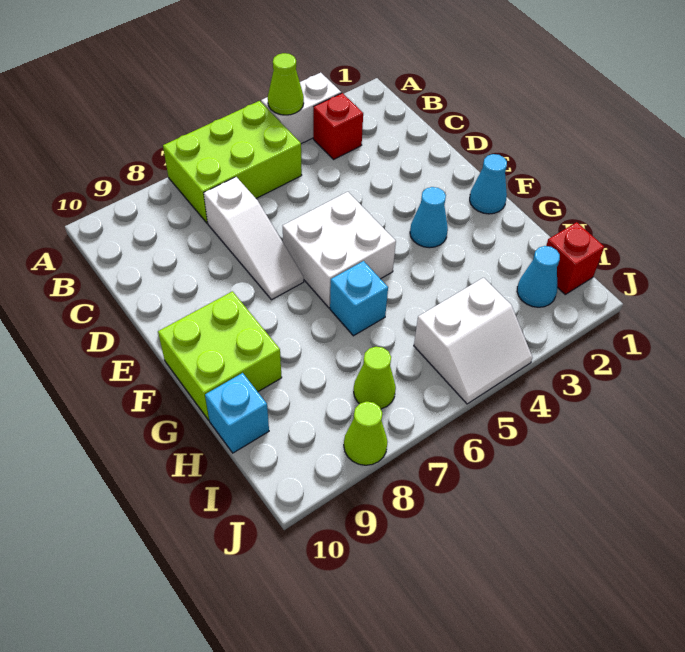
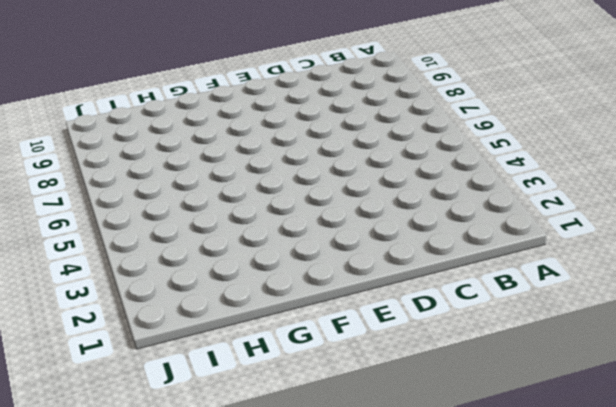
none -> white 1x2 brick [261,73,341,144]
none -> lime 2x3 brick [163,101,302,223]
none -> red 1x1 brick [313,93,363,160]

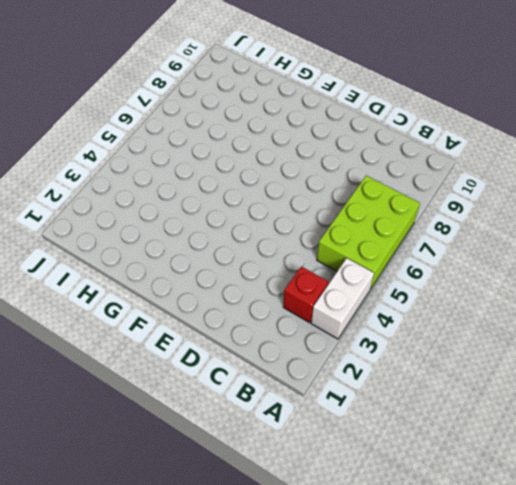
none -> white 1x3 slope [204,177,304,300]
none -> white 2x2 brick [283,192,396,308]
none -> cyan 1x1 cone [470,154,507,214]

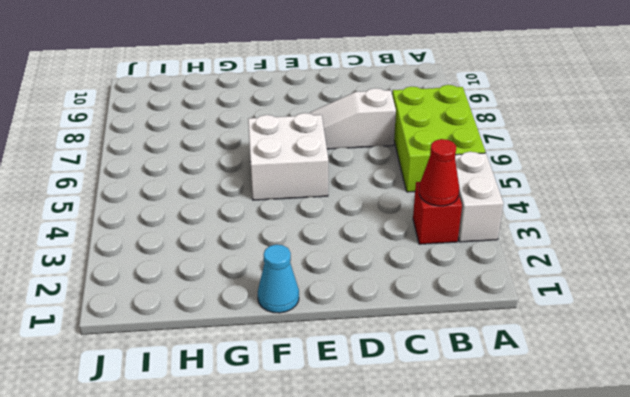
red 1x1 cone [419,139,459,206] -> none
none -> cyan 1x1 cone [410,187,448,248]
none -> lime 2x2 brick [158,291,282,420]
none -> cyan 1x1 brick [330,261,388,336]

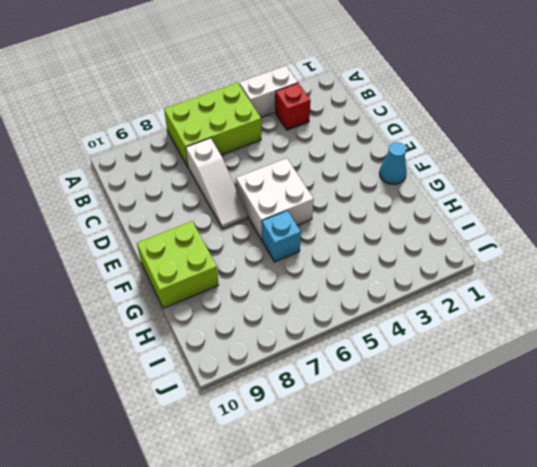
none -> cyan 1x1 cone [410,187,448,248]
none -> cyan 1x1 brick [205,373,269,453]
none -> red 1x1 brick [546,222,604,294]

